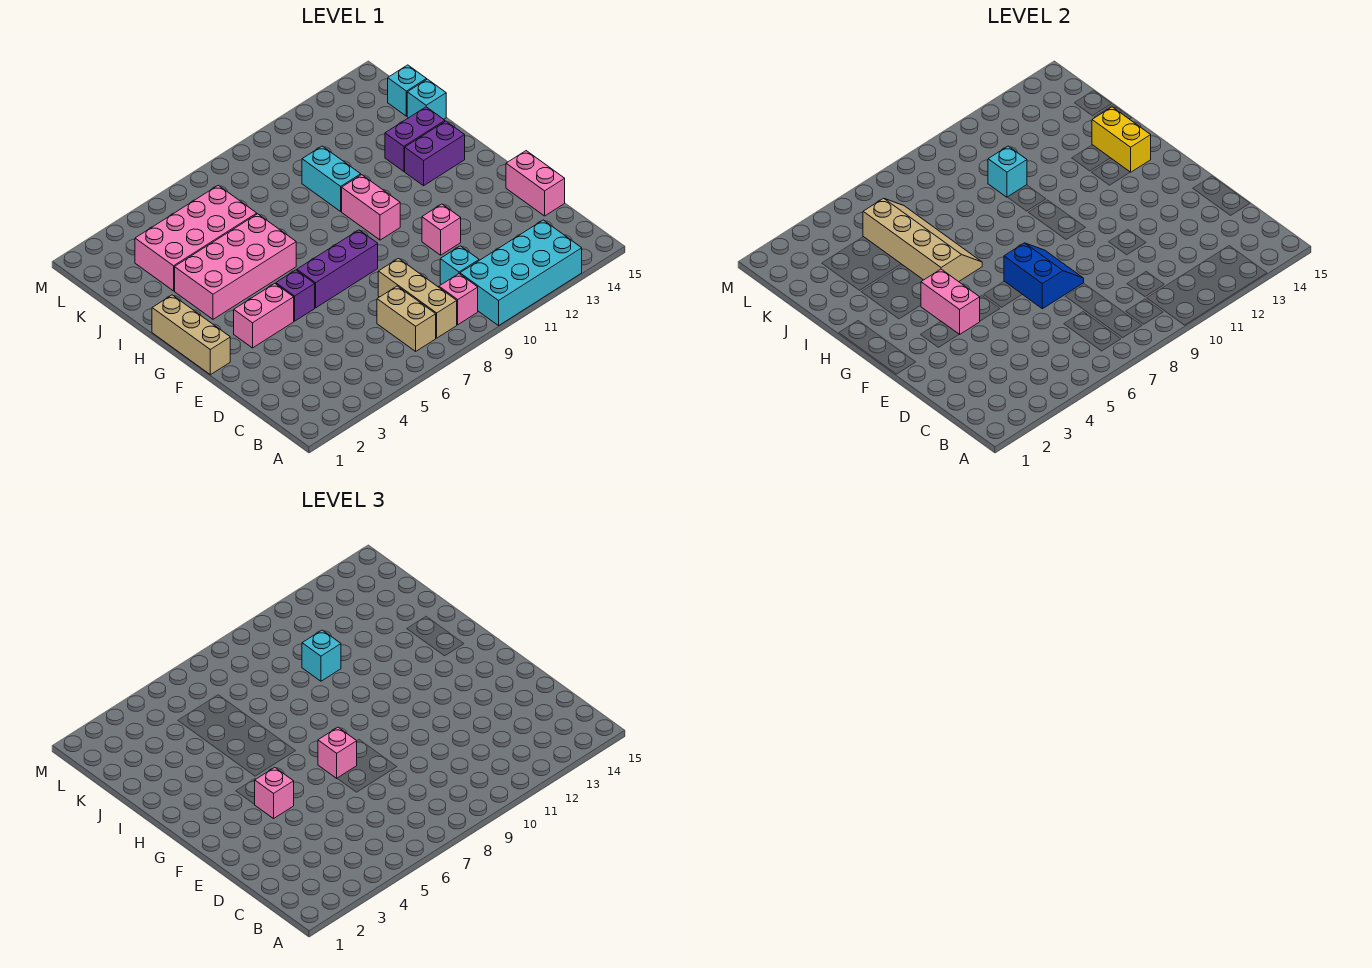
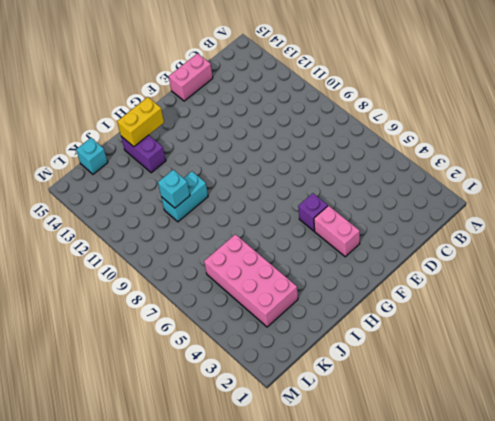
none -> cyan 2x4 brick [460,220,582,326]
none -> tan 1x2 brick [377,286,436,351]
none -> tan 1x3 brick [378,259,457,338]

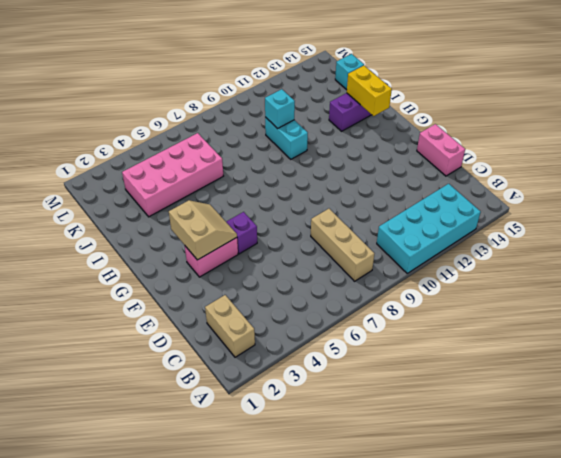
tan 1x2 brick [205,295,255,357] -> tan 1x2 brick moved to [377,286,436,351]
tan 2x2 slope [169,200,237,260] -> pink 1x2 brick [921,269,980,335]
none -> pink 1x1 brick [439,274,478,325]
none -> cyan 1x1 brick [440,246,479,285]
none -> pink 1x1 brick [422,204,461,255]

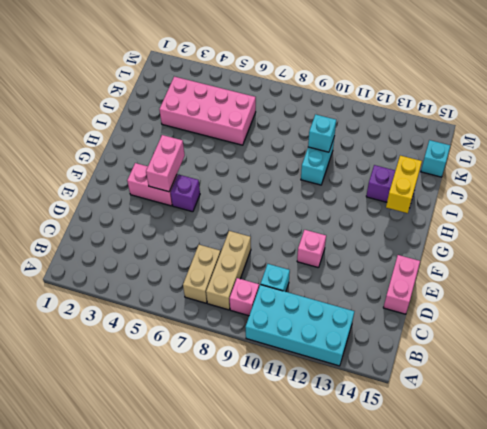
none -> tan 1x3 brick [152,295,230,375]
none -> purple 1x3 brick [297,230,378,308]
none -> pink 1x2 brick [342,175,400,240]

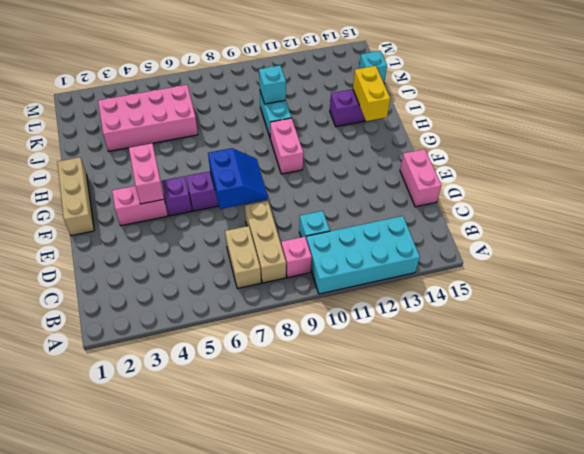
none -> pink 1x1 brick [422,204,461,255]
none -> pink 2x4 brick [175,214,296,319]
none -> purple 1x2 brick [405,121,465,186]

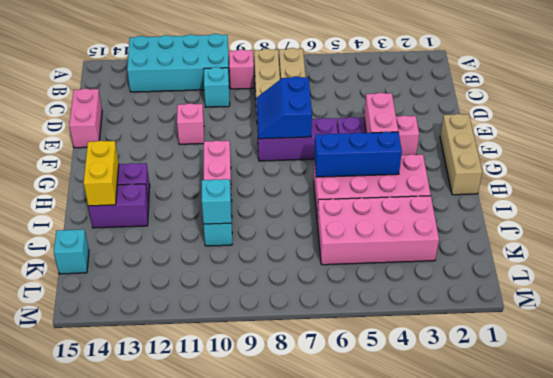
blue 1x3 brick [314,132,402,177] -> tan 2x4 slope [863,198,982,282]
none -> cyan 1x1 brick [407,79,446,119]
none -> pink 1x1 brick [254,767,294,818]
none -> pink 1x1 brick [318,727,357,778]

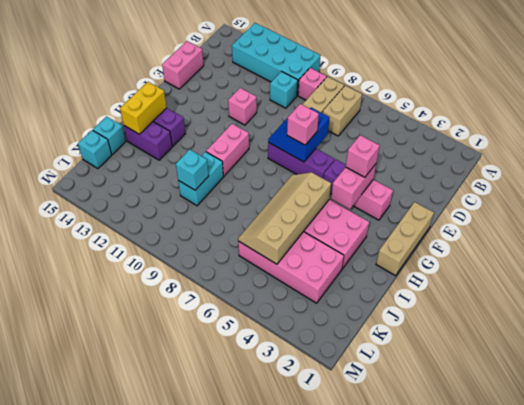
none -> cyan 1x1 brick [302,630,341,681]

